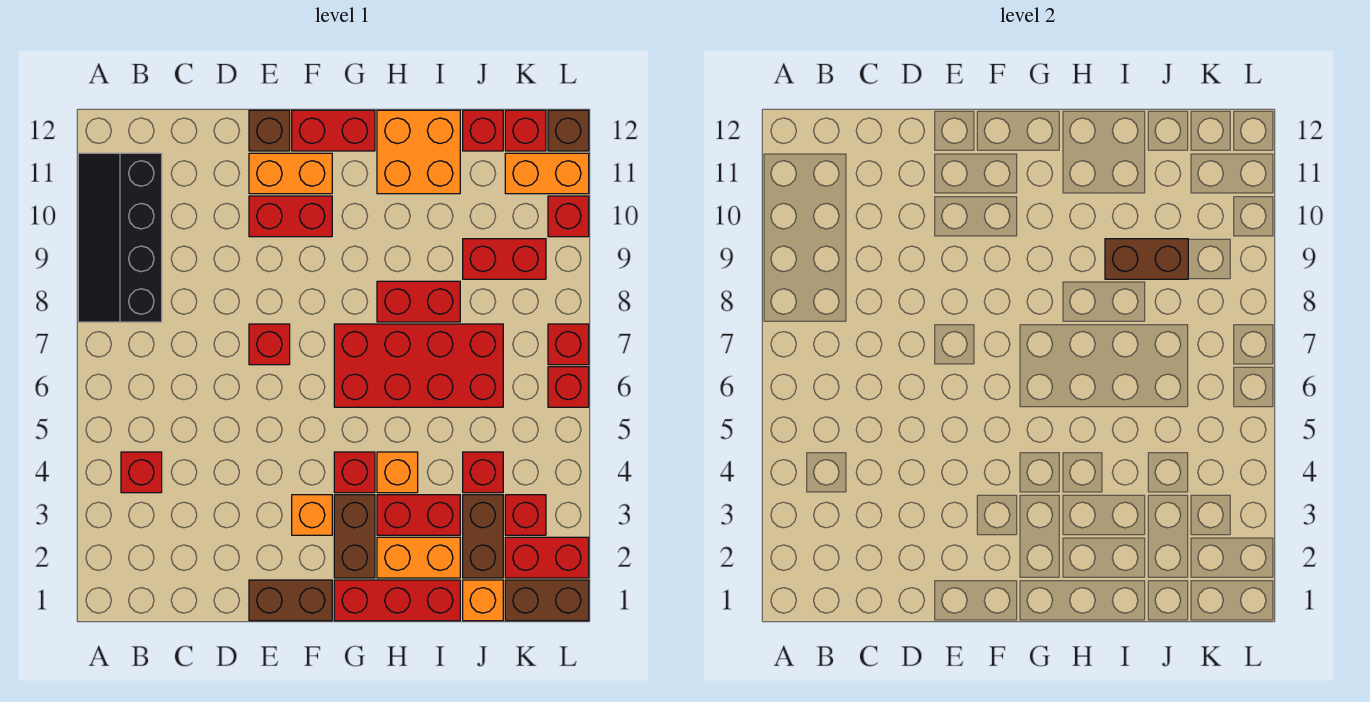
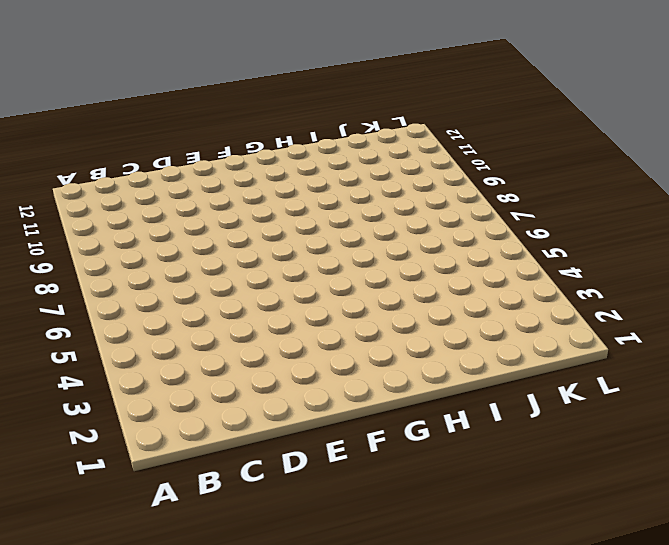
none -> black 2x4 slope [78,153,162,322]
none -> red 1x1 brick [121,452,162,493]
none -> brown 1x2 brick [249,580,332,621]
none -> red 1x1 brick [249,324,290,365]

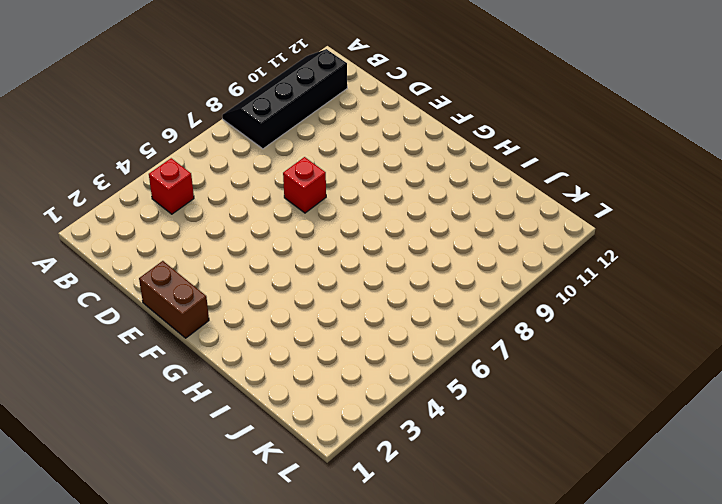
none -> red 1x2 brick [249,196,332,237]
none -> orange 1x2 brick [249,153,332,194]
none -> brown 1x1 brick [249,110,290,151]
none -> orange 1x1 brick [292,495,332,535]

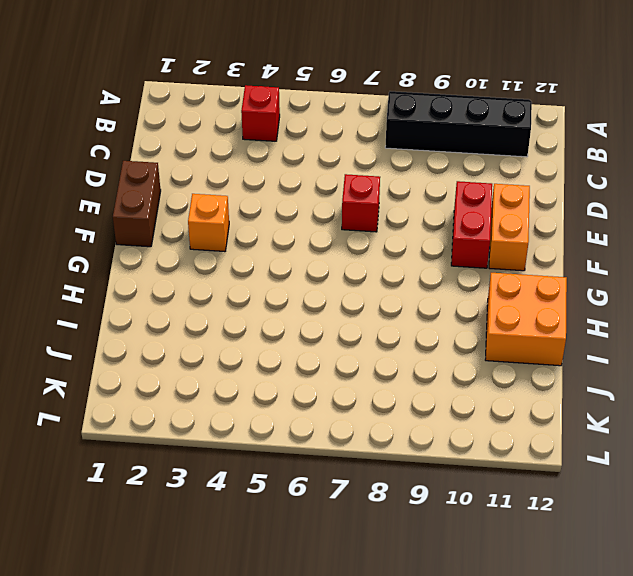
none -> brown 1x1 brick [249,110,290,151]
none -> red 1x2 brick [292,110,375,151]
none -> red 1x3 brick [334,580,460,621]
none -> brown 1x2 brick [334,495,375,578]

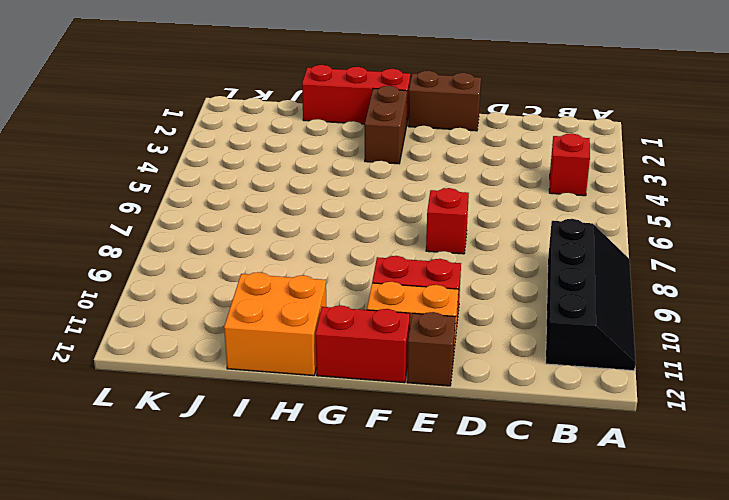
none -> orange 1x1 brick [292,495,332,535]
none -> red 1x1 brick [334,452,375,493]
none -> red 2x4 brick [334,324,503,407]
none -> orange 1x2 brick [377,537,460,578]

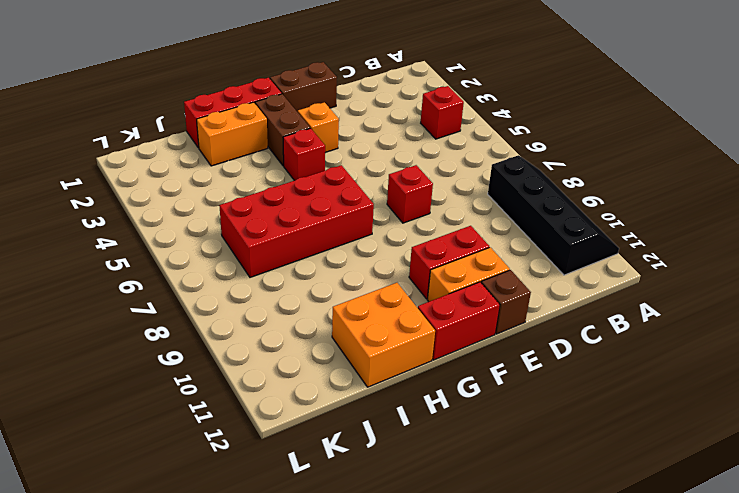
none -> red 1x2 brick [377,495,460,535]
none -> orange 1x1 brick [377,452,418,493]
none -> red 1x2 brick [377,281,460,322]
none -> orange 1x1 brick [463,580,503,621]

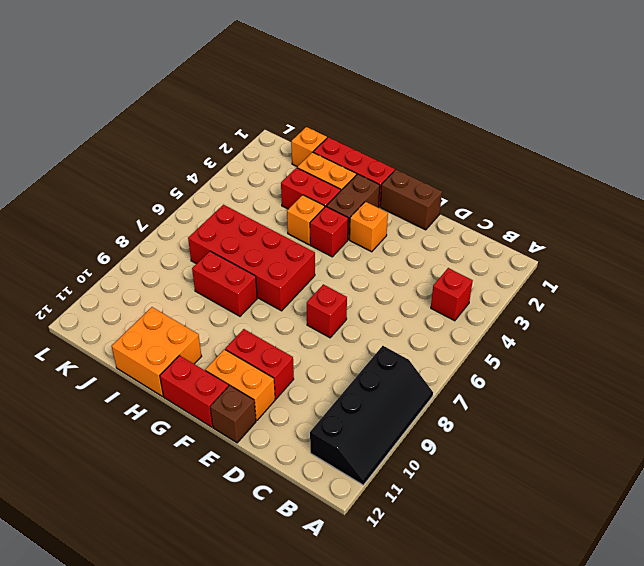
none -> brown 1x2 brick [463,495,503,578]
none -> red 1x1 brick [463,452,503,493]
none -> red 1x2 brick [463,239,546,279]
none -> red 1x1 brick [463,110,503,151]

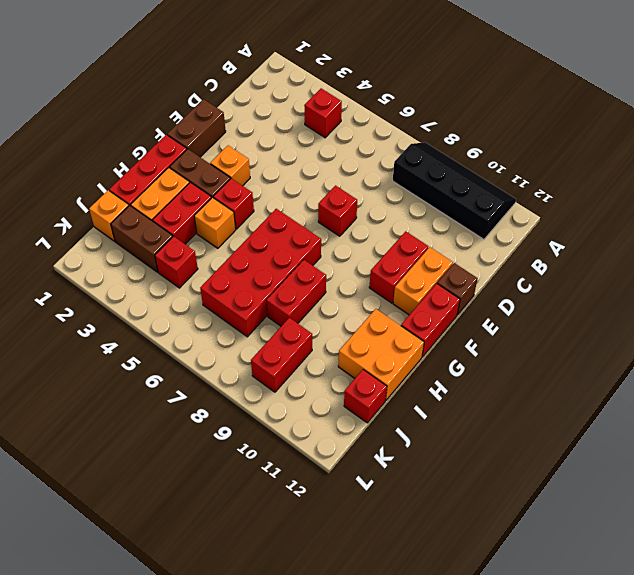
none -> brown 1x2 brick [505,580,589,621]
none -> red 1x2 brick [505,537,589,578]
none -> red 1x1 brick [505,495,546,535]
none -> orange 1x2 brick [505,153,589,194]

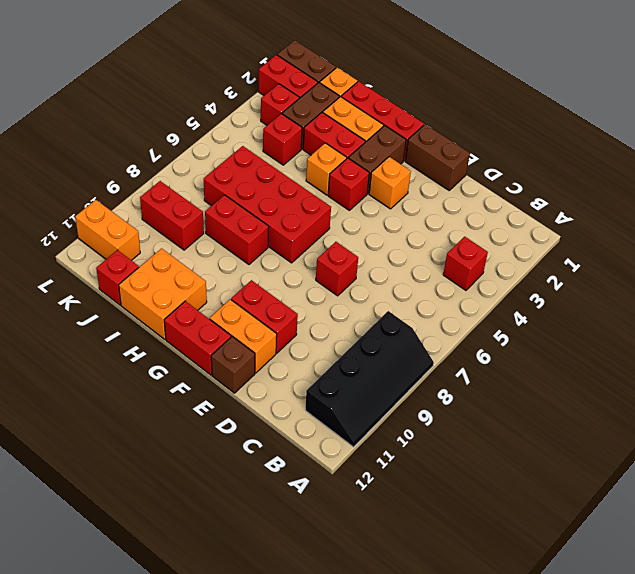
none -> red 1x1 brick [505,110,546,151]
none -> red 1x1 brick [548,367,589,407]
none -> red 1x1 brick [548,324,589,365]
none -> red 1x1 brick [548,196,589,237]

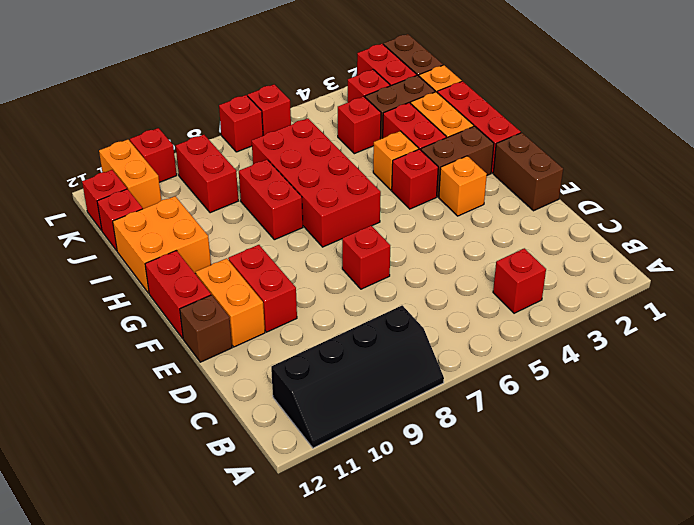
none -> brown 1x1 brick [548,110,589,151]
none -> brown 1x2 brick [1105,239,1188,279]

